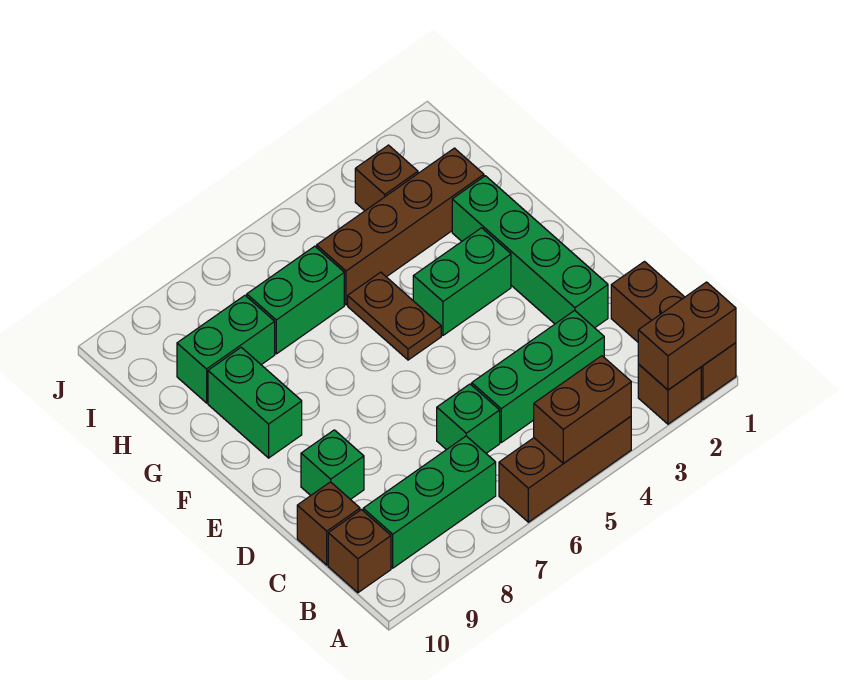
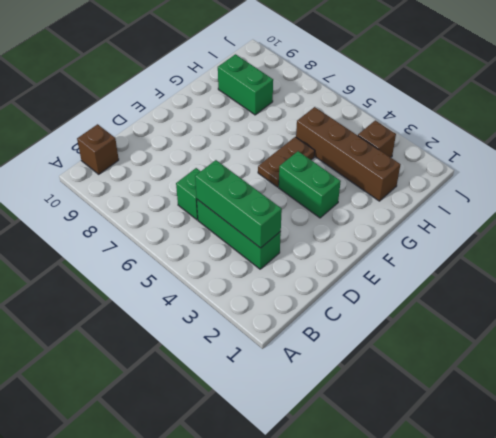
green 1x3 brick [195,160,282,248] -> green 1x3 brick moved to [363,436,496,568]
none -> brown 1x3 brick [611,262,736,400]
none -> brown 1x1 brick [638,365,701,424]
none -> brown 1x3 brick [499,417,631,522]

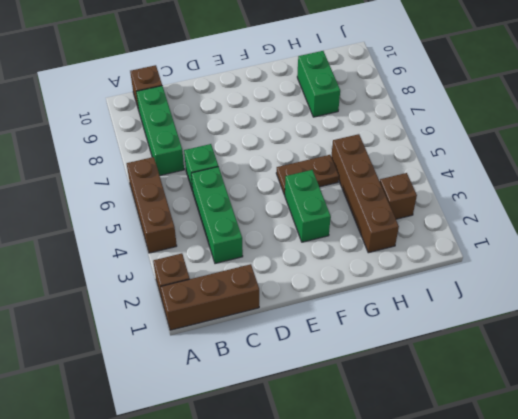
none -> brown 1x1 brick [297,482,360,565]
none -> green 1x4 brick [452,176,608,328]
none -> green 1x1 brick [301,430,364,499]

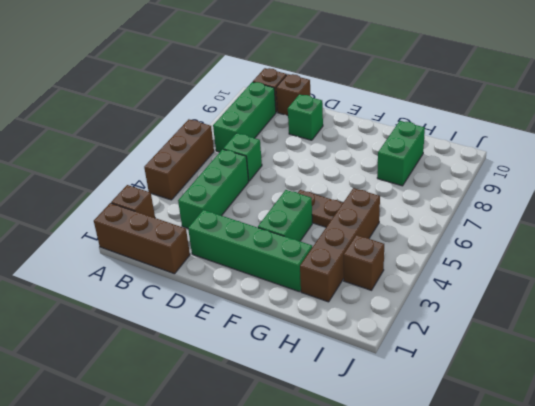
none -> green 1x2 brick [208,347,302,458]
none -> green 1x2 brick [247,246,344,354]
none -> brown 1x2 brick [638,282,736,390]

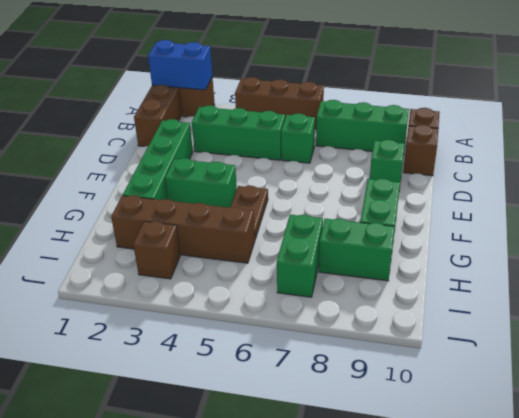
blue 1x2 brick [148,40,212,90] -> brown 1x2 brick [638,282,736,390]
green 1x2 brick [277,215,323,297] -> green 1x2 brick turned to [247,246,344,354]
none -> brown 1x2 brick [534,356,631,463]

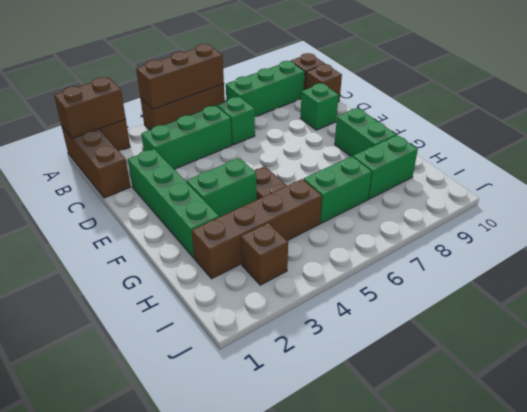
brown 1x3 brick [136,44,224,109] -> brown 1x2 brick [534,356,631,463]

